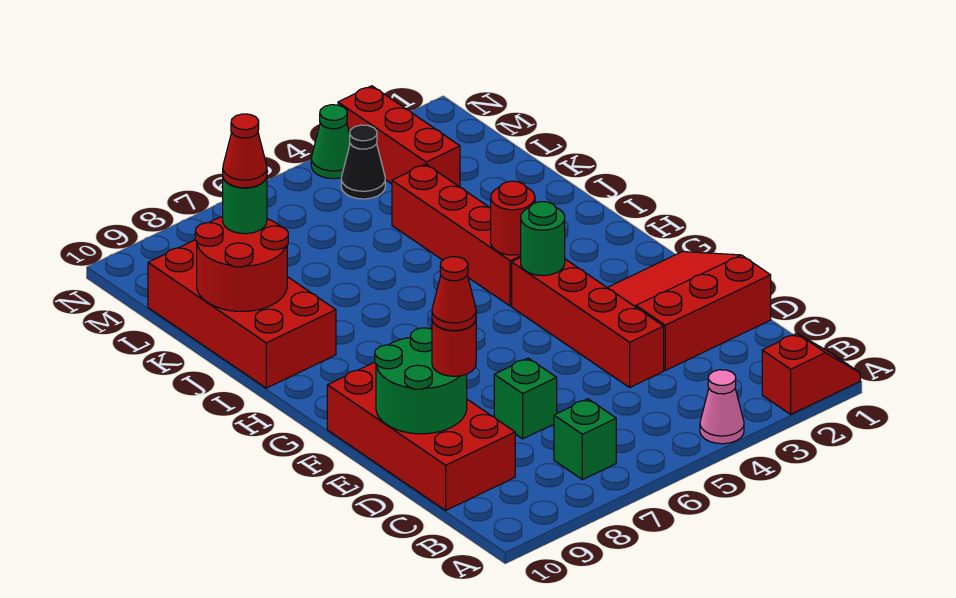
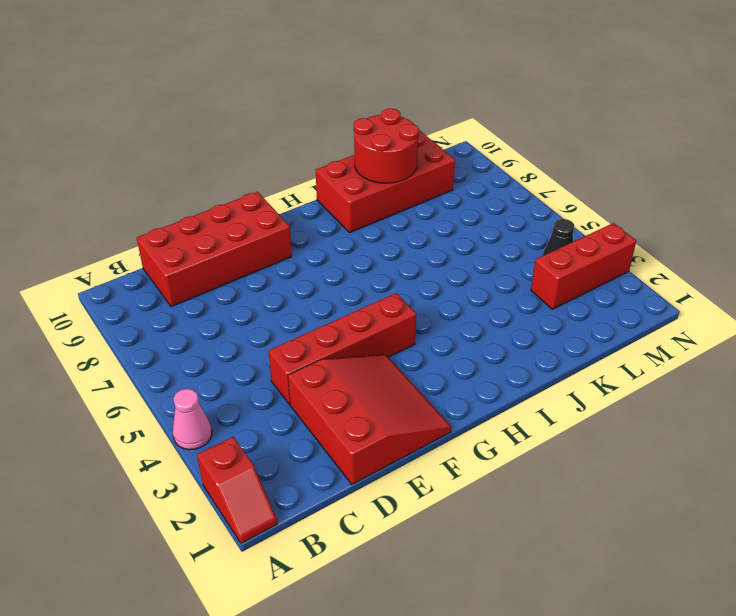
none -> green 1x1 brick [554,399,616,480]
none -> green 1x1 brick [494,358,557,439]
none -> red 1x4 brick [392,164,521,306]

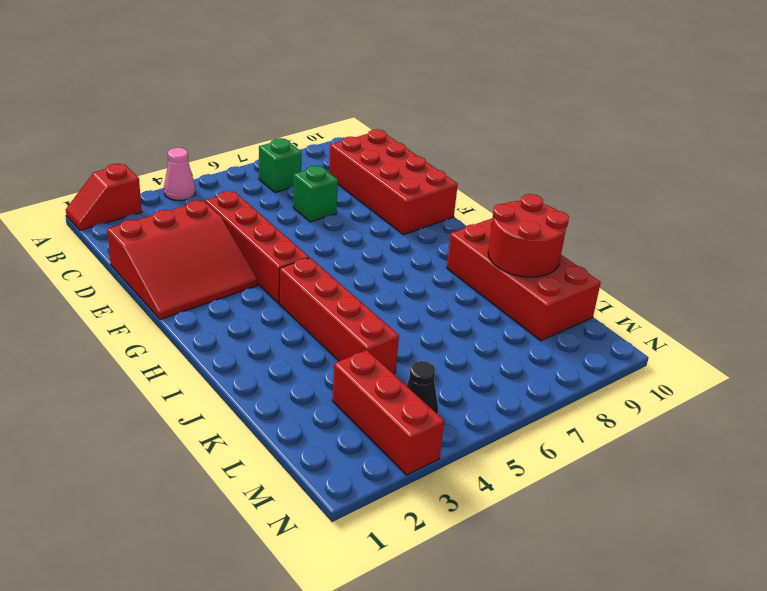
none -> green 1x1 cone [311,105,350,179]
none -> green 2x2 round brick [375,328,467,434]
none -> green 1x1 round brick [521,202,565,276]

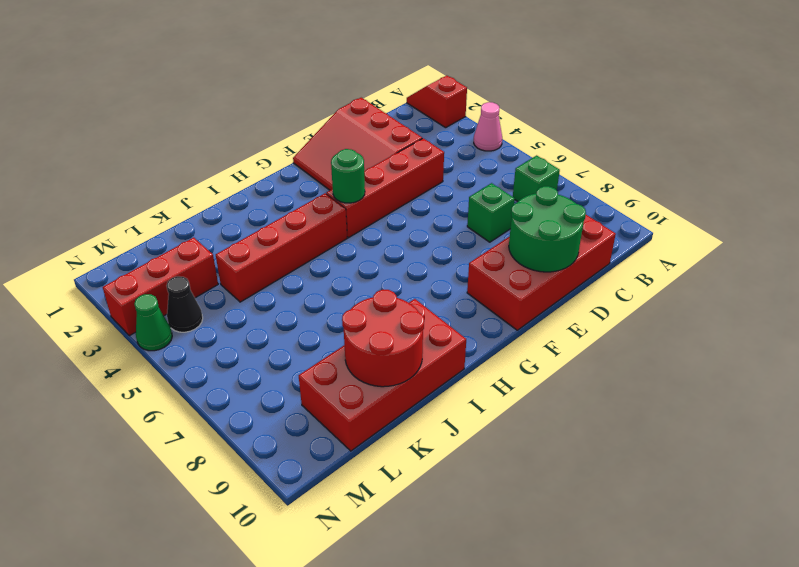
none -> red 1x1 round brick [491,181,535,255]
none -> red 1x1 round brick [432,320,476,376]
none -> green 1x1 round brick [223,177,267,234]

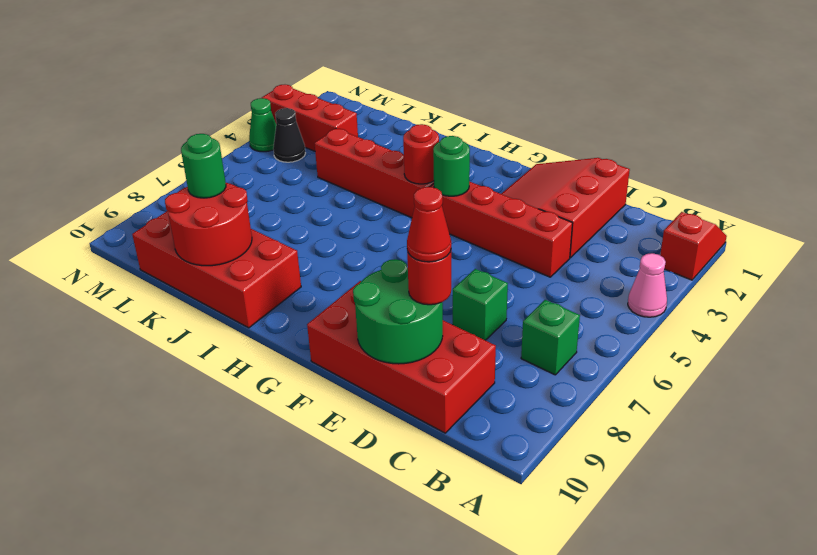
none -> red 1x1 cone [223,114,267,188]

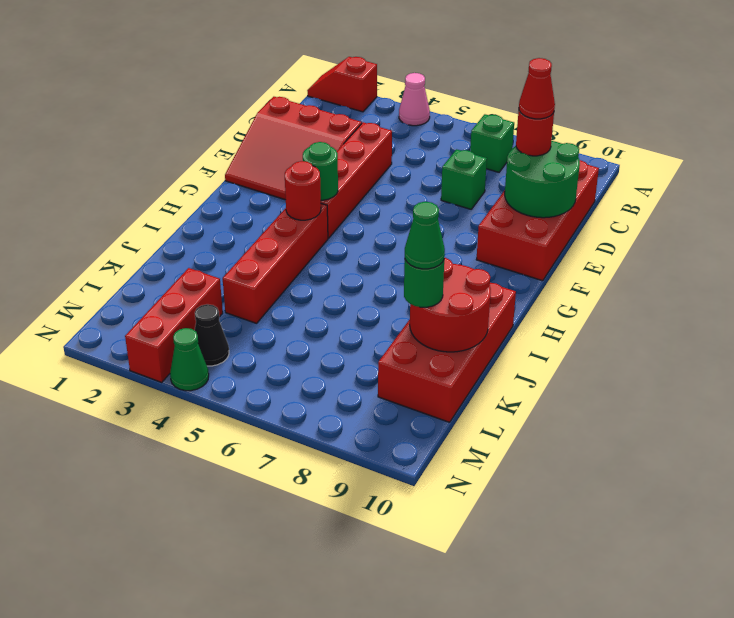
green 1x1 cone [405,202,445,269] -> red 1x1 cone [223,114,267,188]

